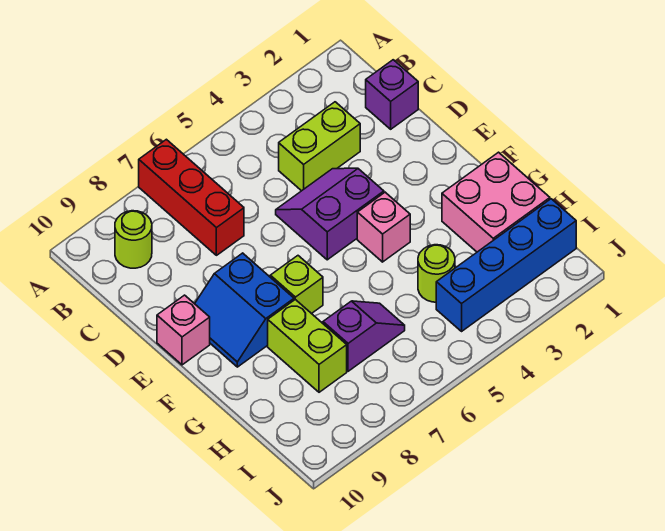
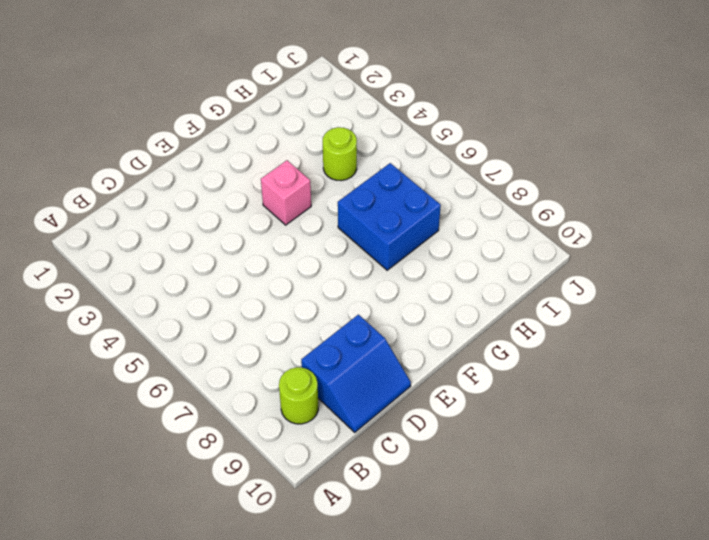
blue 2x2 slope [301,315,411,432] -> blue 2x2 slope moved to [195,253,294,367]
blue 2x2 brick [338,163,441,270] -> purple 1x2 slope [323,301,405,371]
none -> red 1x3 brick [139,139,244,255]
none -> purple 1x1 brick [366,60,418,129]
none -> lime 1x2 brick [279,102,360,191]

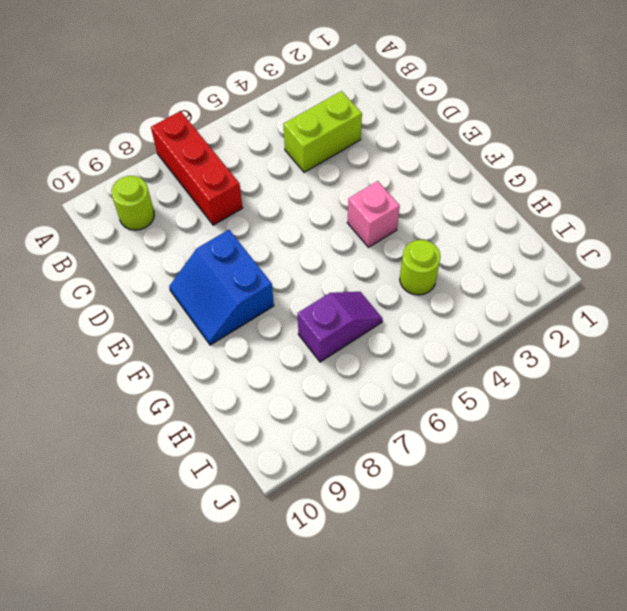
none -> purple 1x1 brick [366,60,418,129]
none -> purple 2x2 slope [276,168,384,260]
none -> pink 1x1 brick [157,295,210,365]

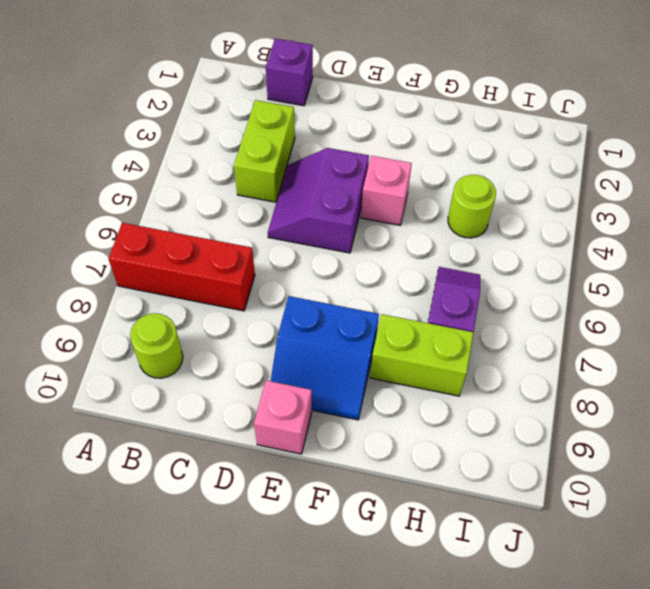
none -> lime 1x1 brick [270,256,323,314]
none -> pink 2x2 brick [442,152,550,252]
none -> blue 1x4 brick [436,199,576,331]

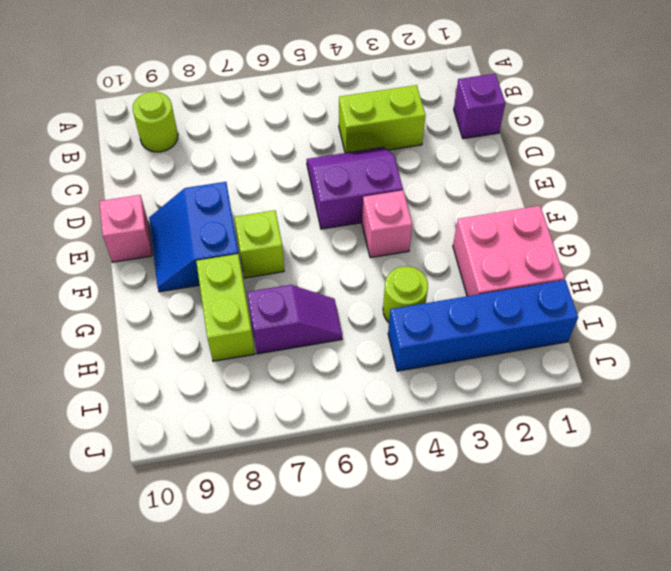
none -> red 1x3 brick [139,139,244,255]

